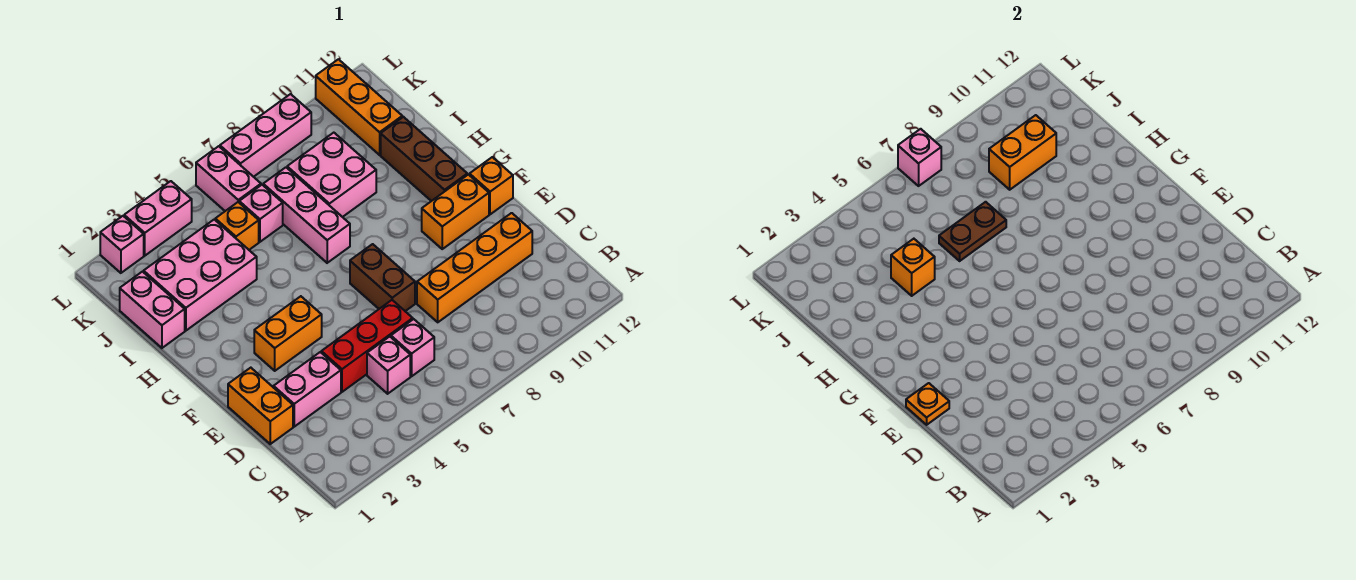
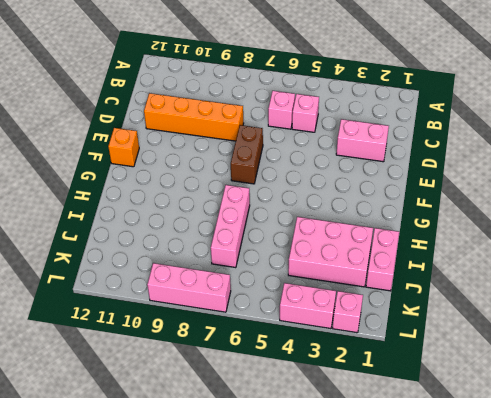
none -> orange 1x2 brick [228,368,293,444]
none -> red 1x3 brick [321,300,413,392]
none -> orange 1x2 brick [254,296,322,371]

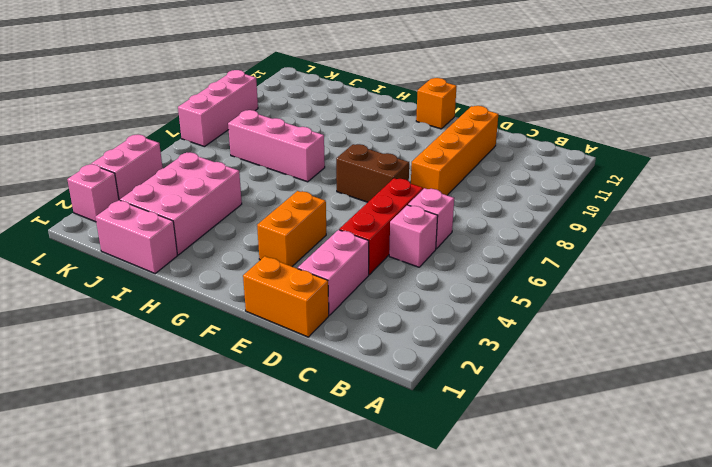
none -> orange 1x2 brick [422,175,489,249]
none -> brown 1x3 brick [381,117,467,201]
none -> pink 2x2 brick [287,133,376,217]

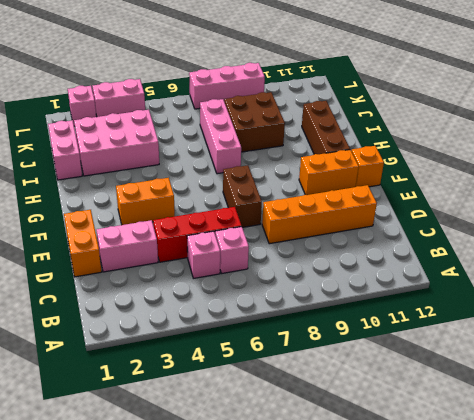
brown 2x2 brick [224,92,285,152] -> pink 2x2 brick [287,133,376,217]
none -> orange 1x1 brick [215,202,259,250]
none -> pink 1x1 brick [239,185,283,242]
none -> orange 1x3 brick [316,59,402,155]

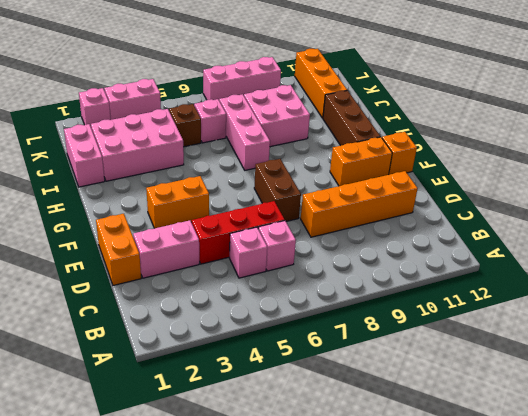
brown 1x1 brick [169,104,201,147] -> orange 1x1 brick [215,202,259,250]
none -> pink 1x2 brick [196,146,261,211]
none -> orange 1x1 plate [906,383,949,425]
none -> orange 1x1 brick [891,239,935,296]

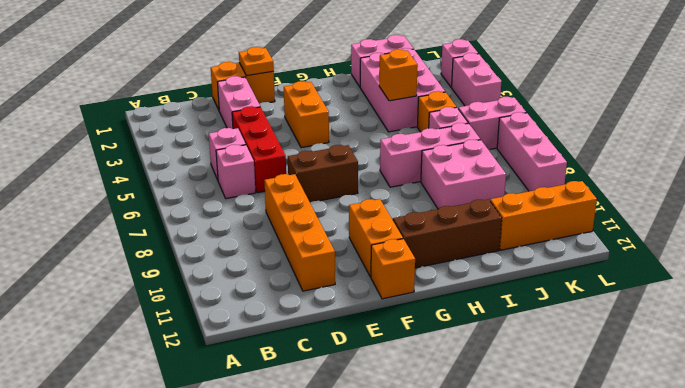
none -> brown 1x2 plate [939,202,1006,261]
none -> orange 1x2 brick [989,115,1056,190]
none -> pink 1x1 brick [898,129,941,186]

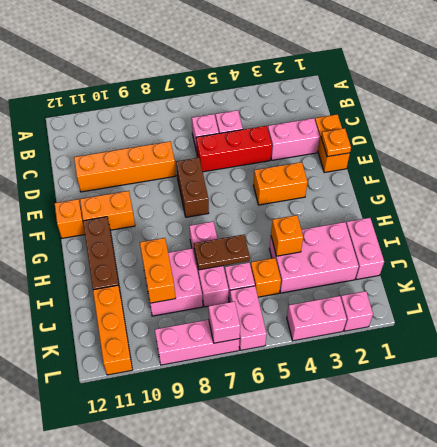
orange 1x2 brick [140,238,176,303] -> orange 1x2 brick turned to [989,115,1056,190]

